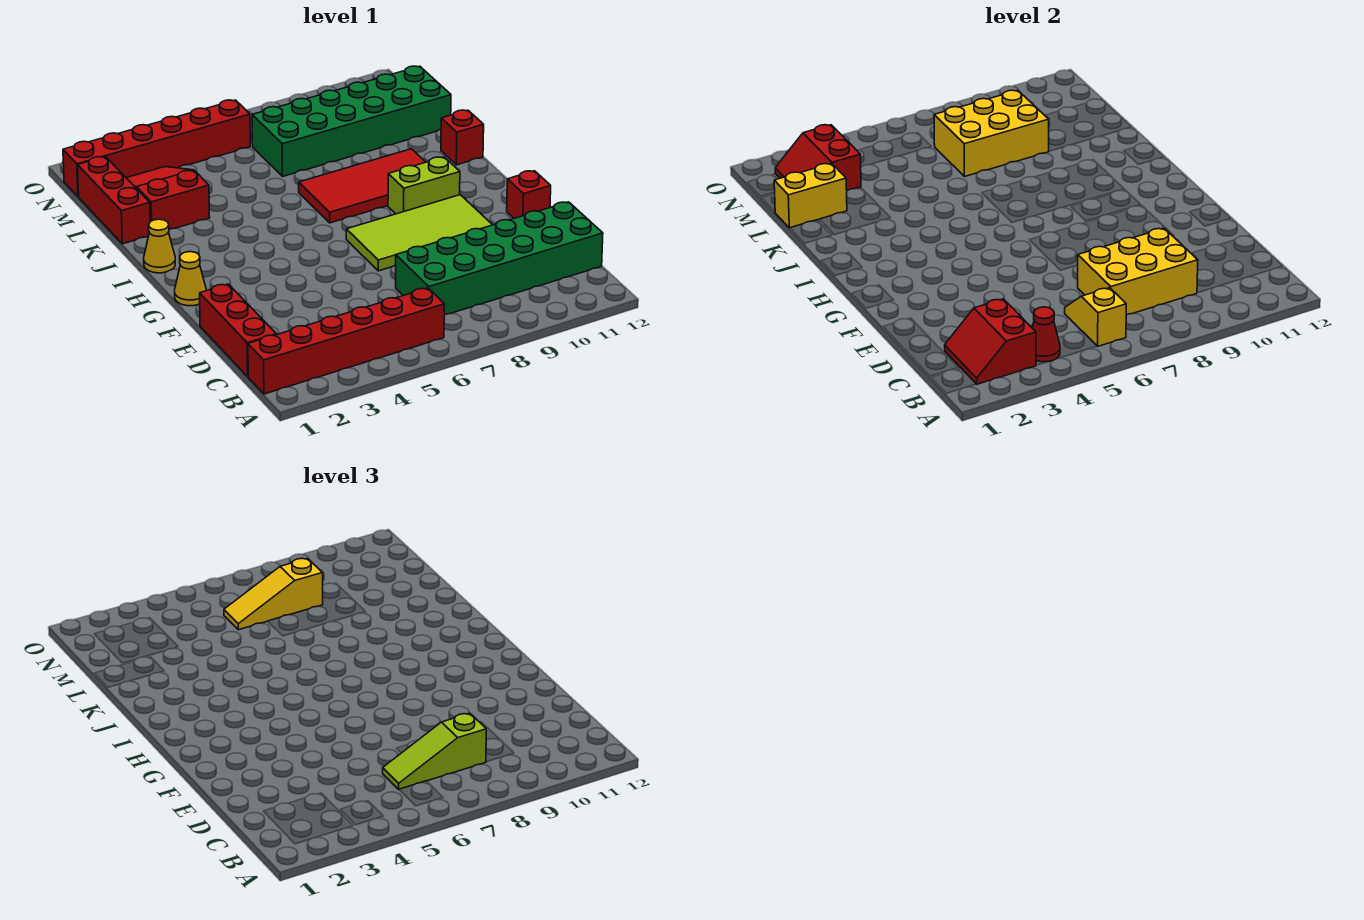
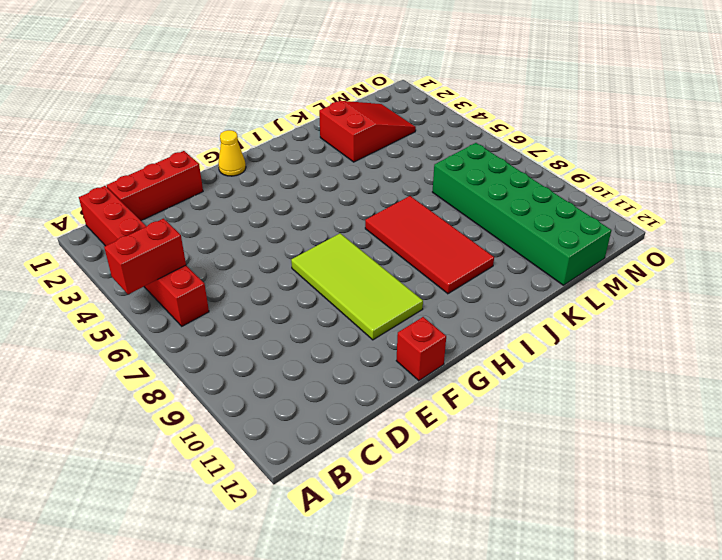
red 1x2 brick [104,219,186,294] -> none
none -> green 2x6 brick [396,202,603,315]
none -> lime 1x2 brick [388,157,460,214]
none -> yellow 1x1 cone [144,219,175,273]

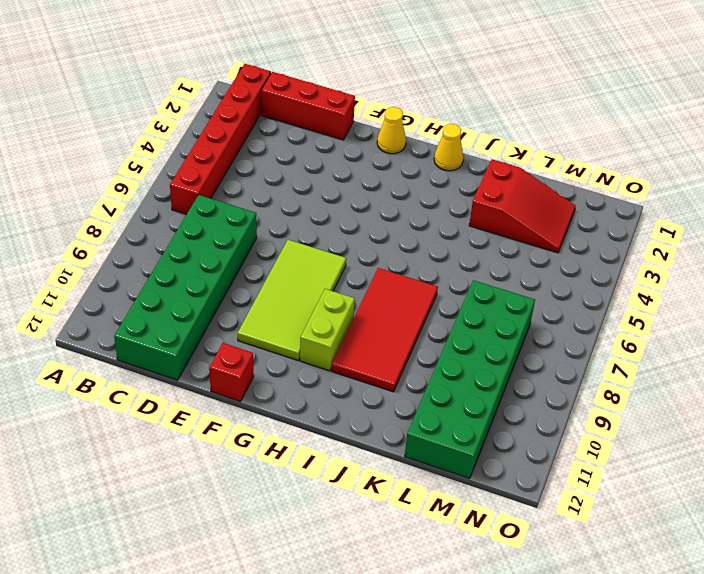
none -> red 1x1 brick [441,110,484,165]
none -> red 1x3 brick [78,157,150,244]
none -> red 1x6 brick [63,100,250,197]

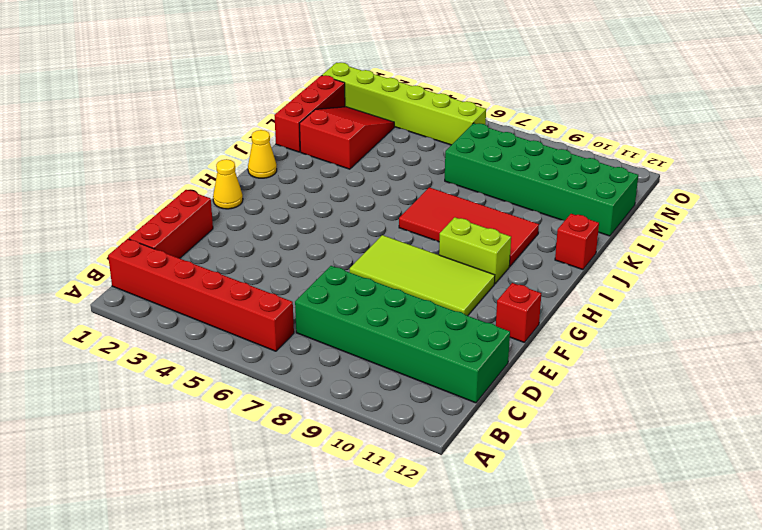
lime 1x6 brick [322,63,486,145] -> red 1x6 brick [63,100,250,197]
none -> red 2x2 slope [945,299,1036,384]
none -> red 1x1 cone [1032,307,1060,362]
none -> yellow 1x2 slope [1065,288,1126,346]

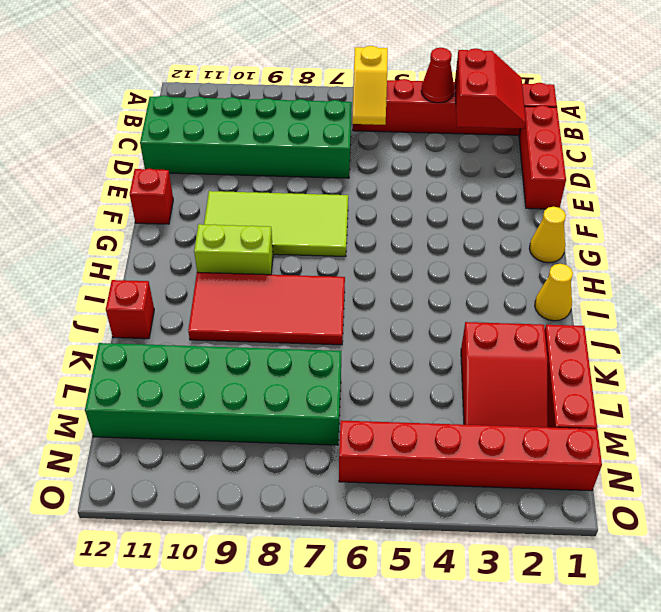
none -> yellow 2x3 brick [1078,228,1198,315]
none -> yellow 1x2 brick [774,164,847,228]
none -> yellow 2x3 brick [934,90,1049,177]

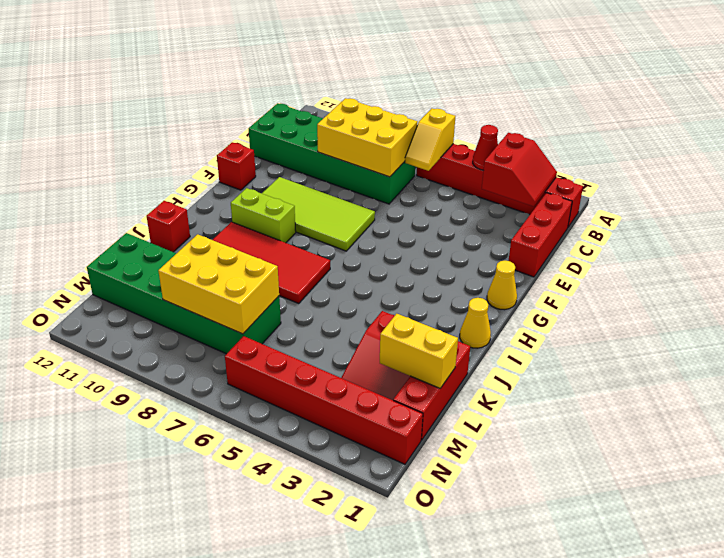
none -> red 2x2 slope [775,125,861,191]
none -> lime 1x3 slope [383,713,486,789]
none -> yellow 1x3 slope [224,558,323,630]

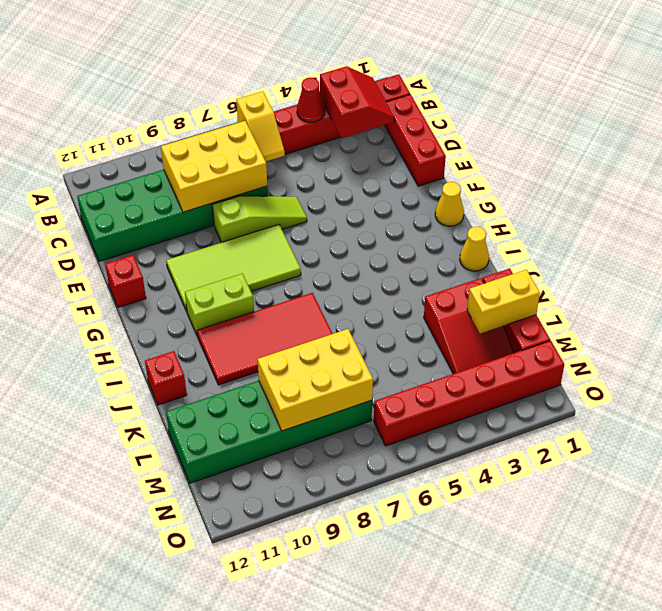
lime 1x3 slope [212,196,307,242] -> lime 1x3 slope moved to [383,713,486,789]
none -> red 2x2 slope [775,125,861,191]
none -> yellow 1x3 slope [224,558,323,630]

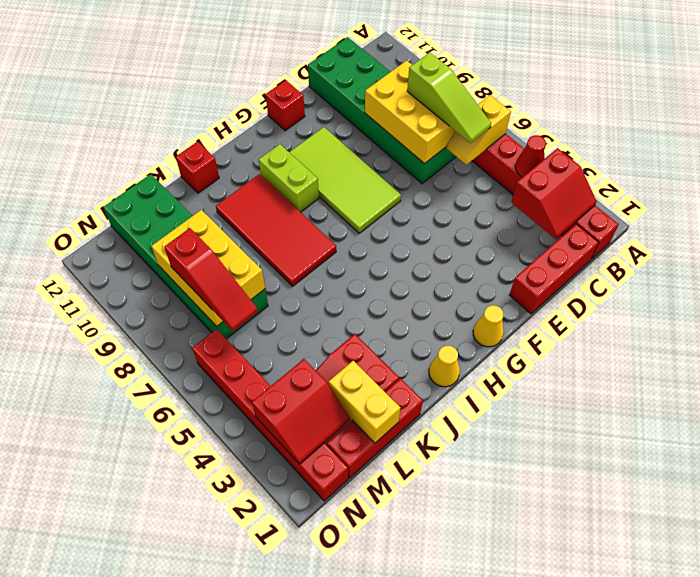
red 1x3 slope [164,228,258,331] -> yellow 1x3 slope [224,558,323,630]

